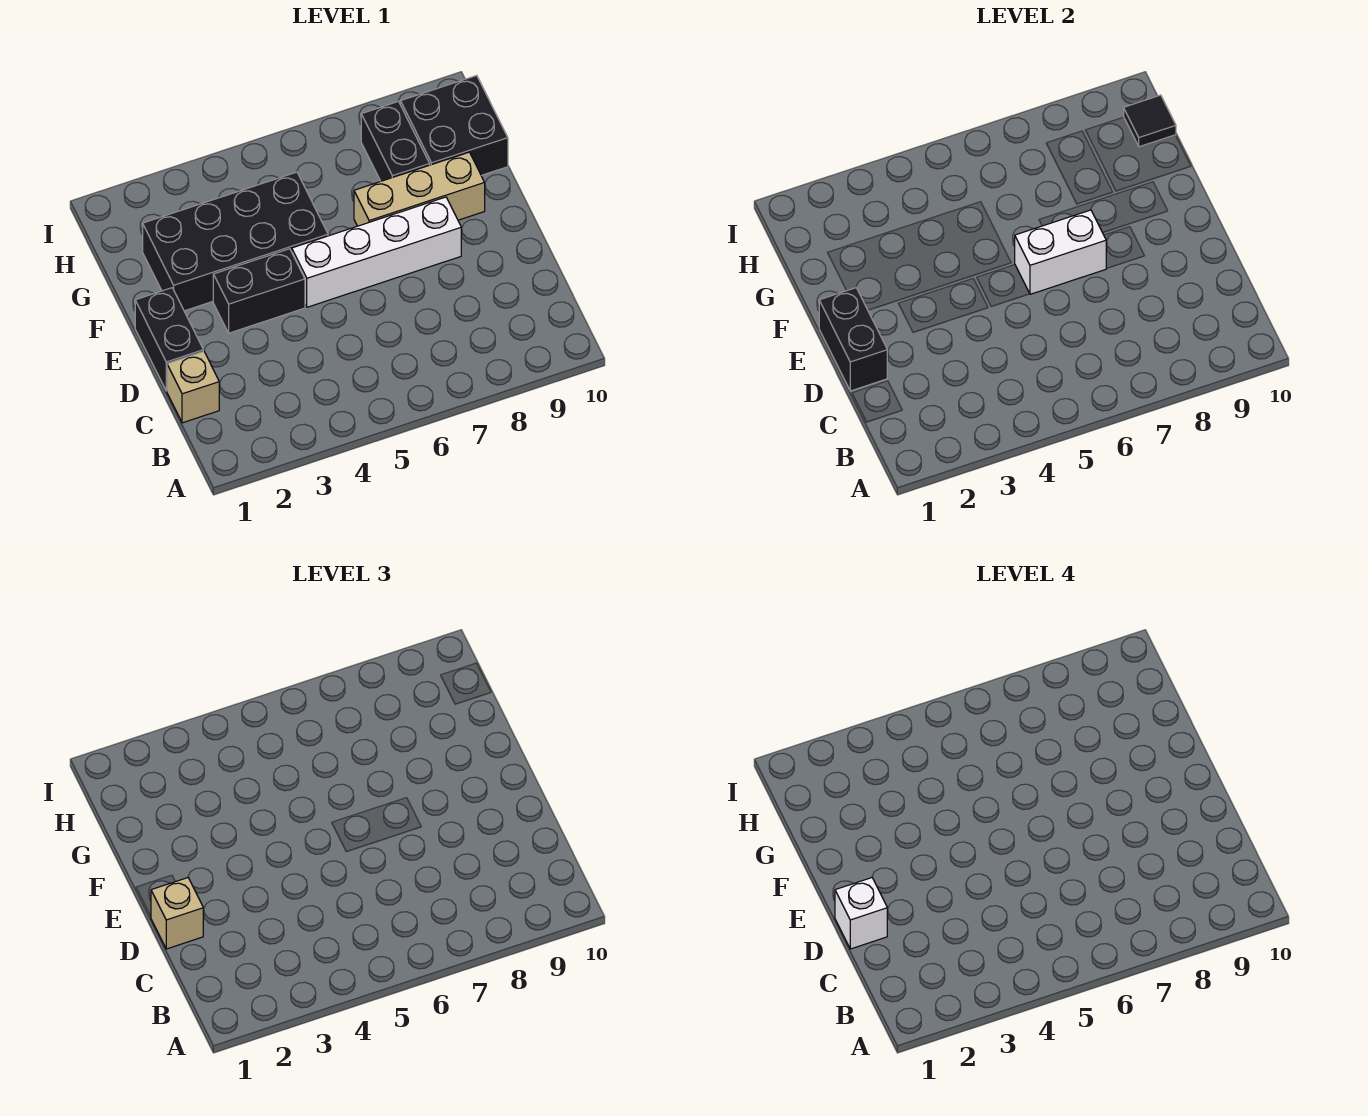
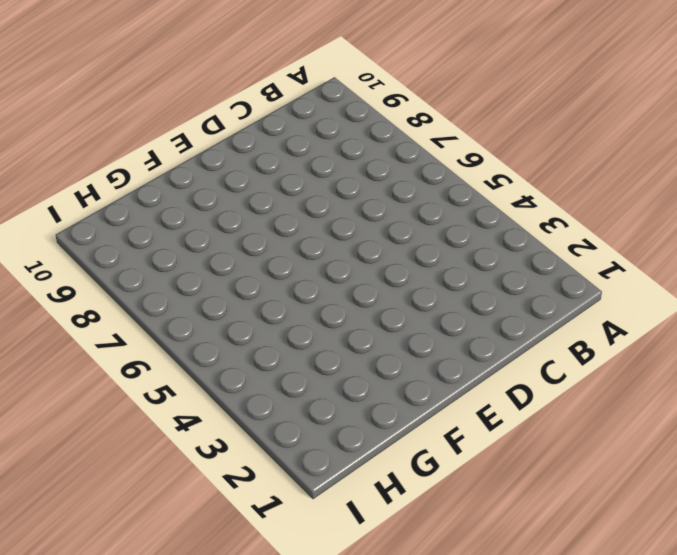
none -> tan 1x1 brick [167,351,219,423]
none -> black 1x2 brick [135,288,203,391]
none -> black 1x2 brick [213,249,305,333]

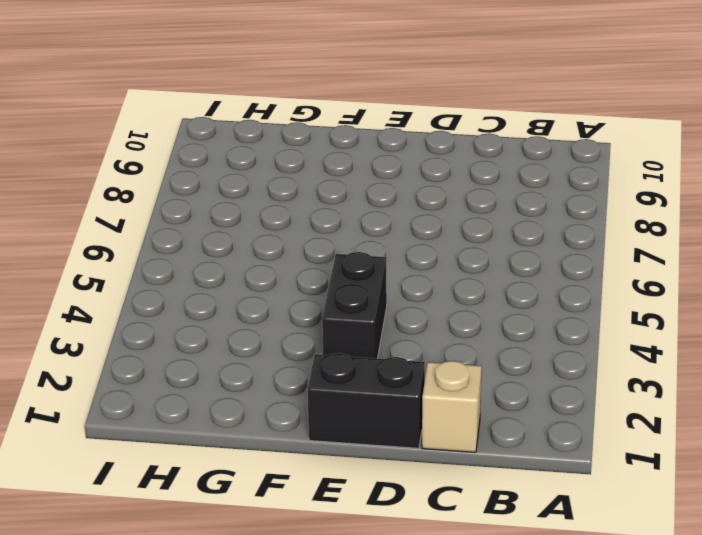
none -> white 1x4 brick [292,197,461,307]
none -> black 2x4 brick [143,172,328,311]
none -> tan 1x3 brick [354,152,485,226]

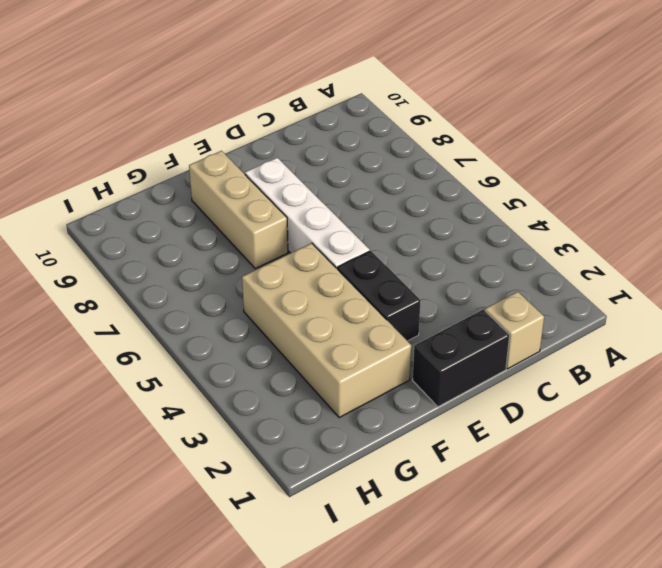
tan 2x4 brick [242,243,411,417] -> black 2x4 brick [143,172,328,311]
none -> black 1x2 brick [361,101,430,181]
none -> black 2x2 brick [400,76,508,175]
none -> black 1x2 brick [819,288,887,391]

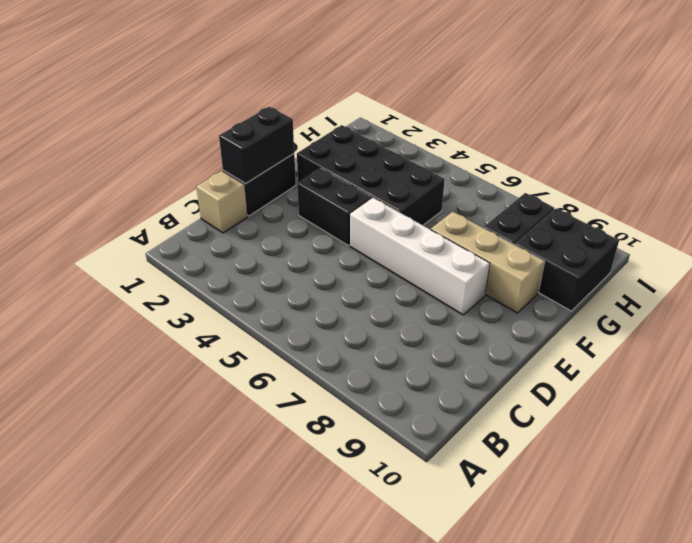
none -> white 1x2 brick [1015,210,1107,294]
none -> black 1x1 tile [1124,95,1176,147]
none -> tan 1x1 brick [151,878,203,949]

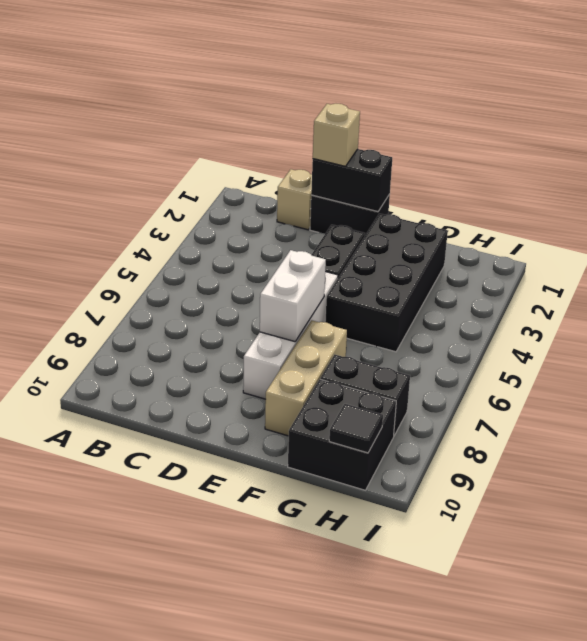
none -> white 1x1 brick [835,878,887,949]

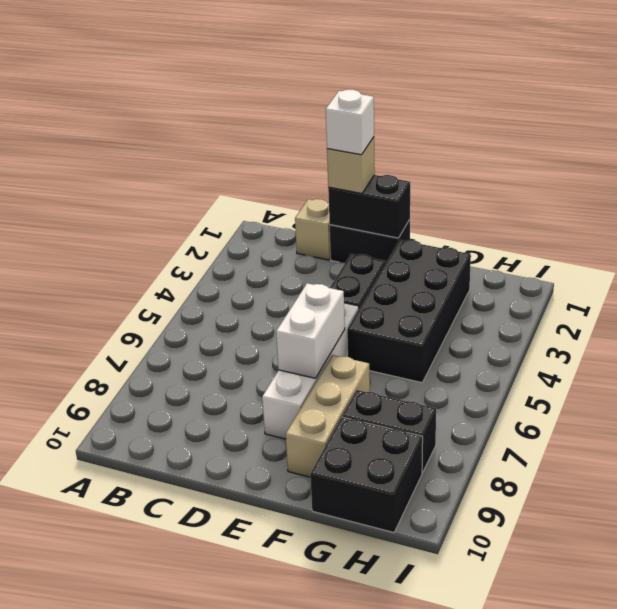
none -> black 1x1 tile [1124,95,1176,147]

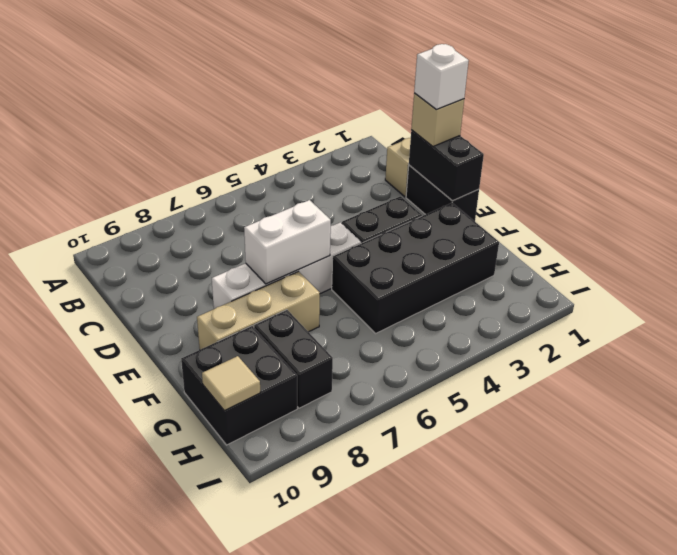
tan 1x1 tile [202,356,260,411] -> black 1x1 tile [1124,95,1176,147]

